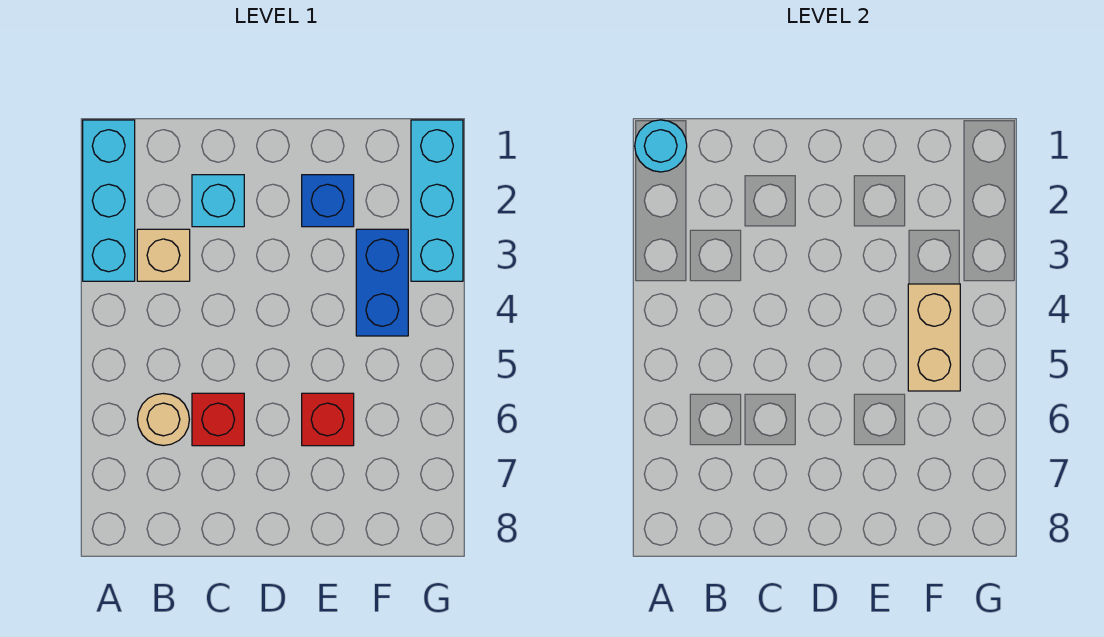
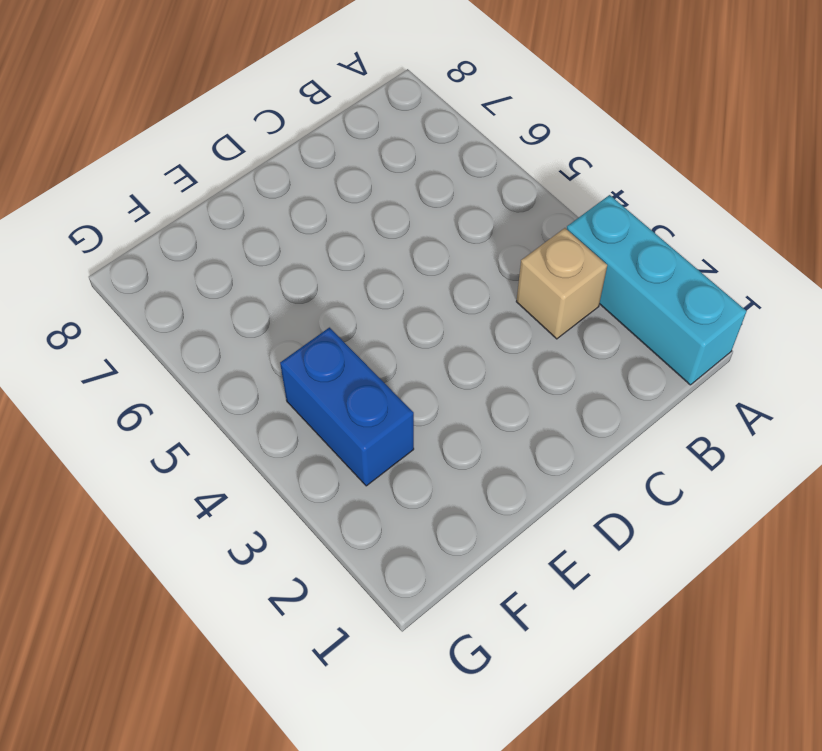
none -> tan 1x1 round brick [137,394,189,446]
none -> cyan 1x1 brick [192,175,244,227]

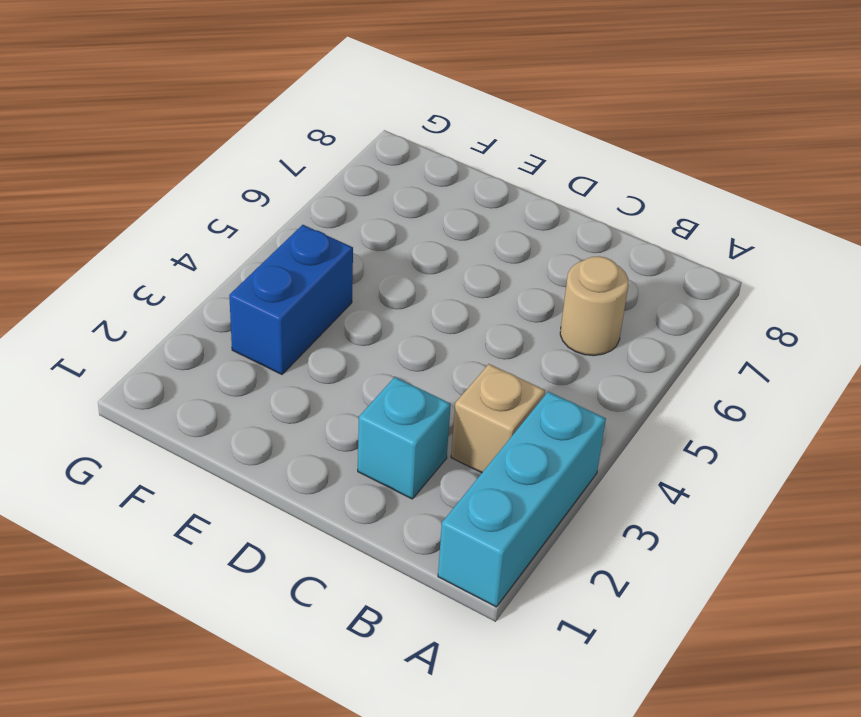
none -> red 1x1 brick [192,393,244,446]
none -> blue 1x1 brick [302,175,354,227]

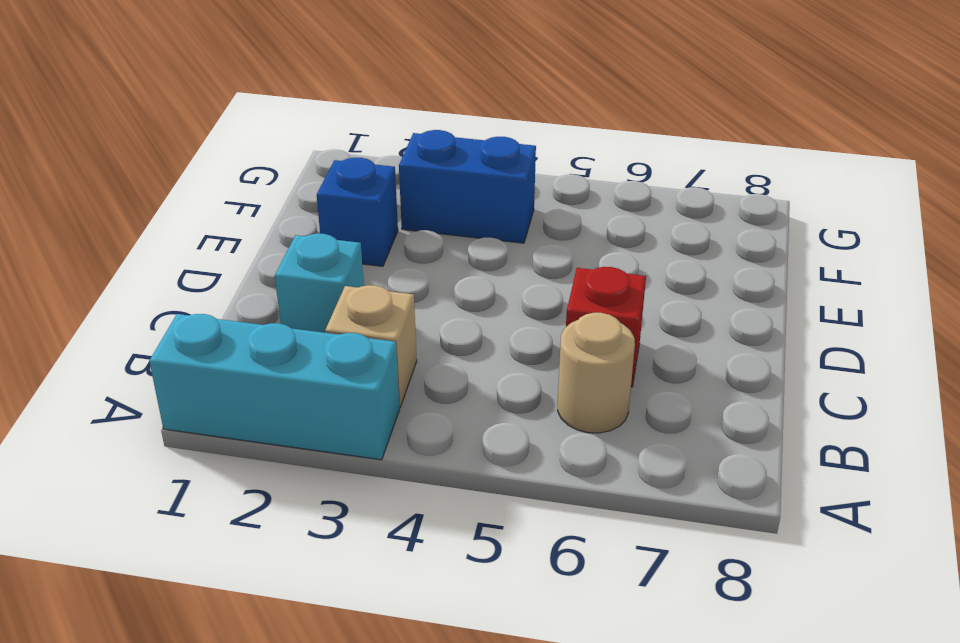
none -> red 1x1 brick [302,393,354,446]
none -> cyan 1x3 brick [411,120,463,281]

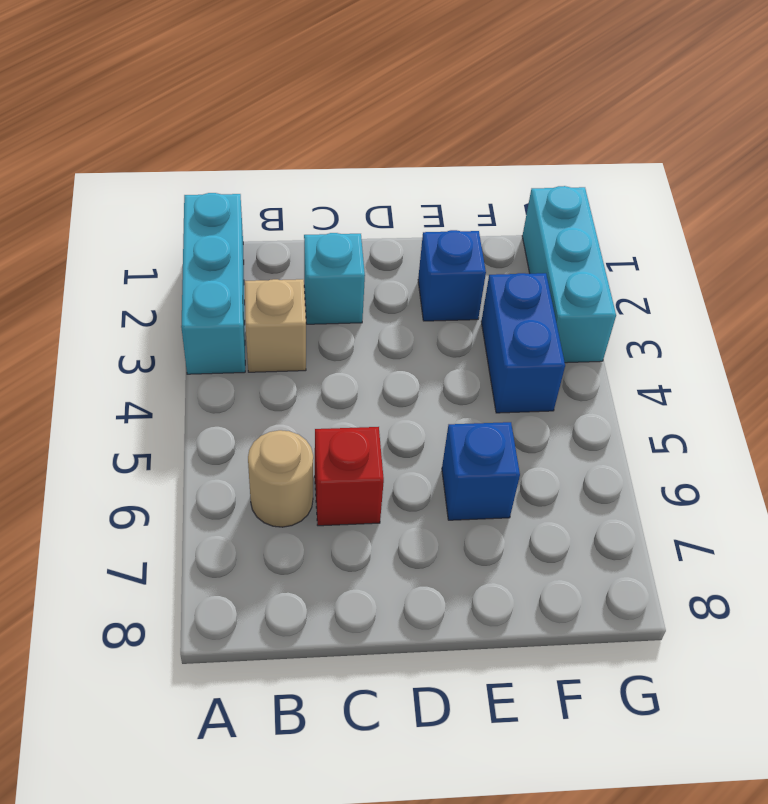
blue 1x1 brick [442,422,520,520] -> red 1x1 brick [302,393,354,446]
none -> cyan 1x1 round brick [635,120,687,172]
none -> tan 1x2 brick [908,284,960,391]

